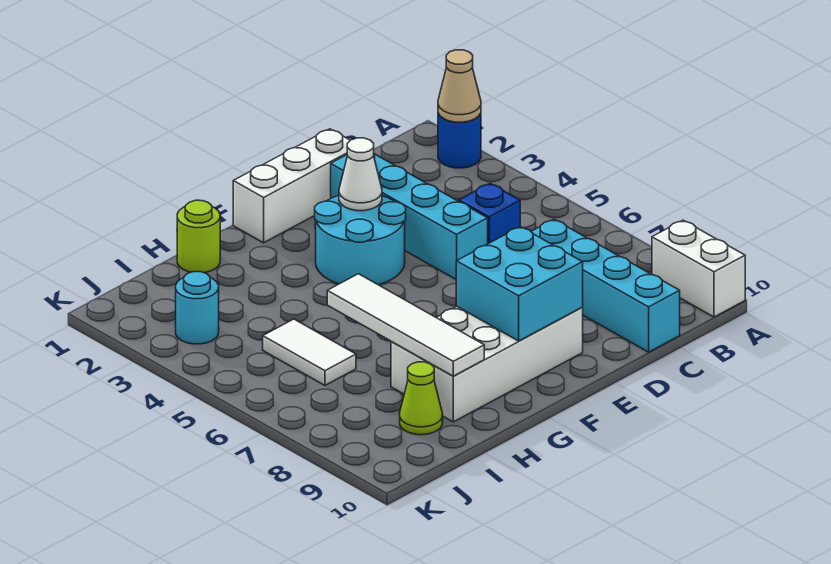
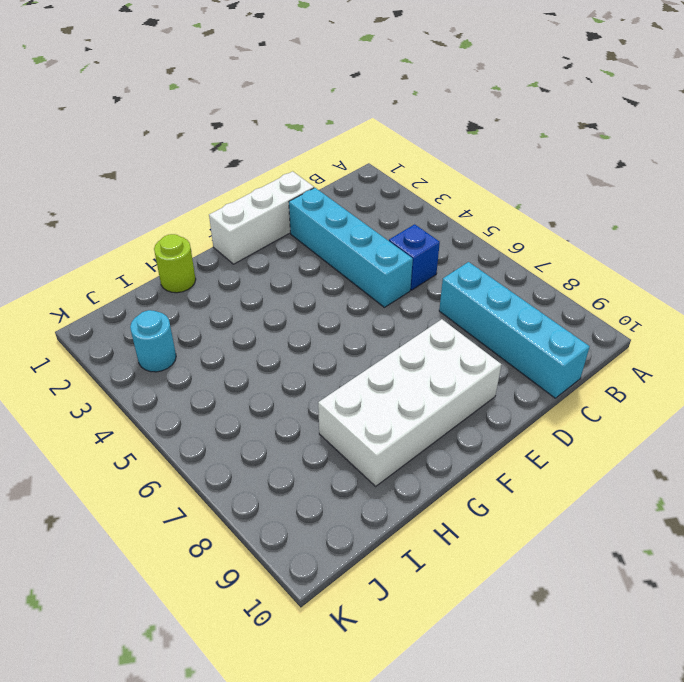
none -> blue 1x1 round brick [438,113,481,168]
none -> white 1x2 brick [652,220,745,317]
none -> cyan 2x2 round brick [315,196,406,285]

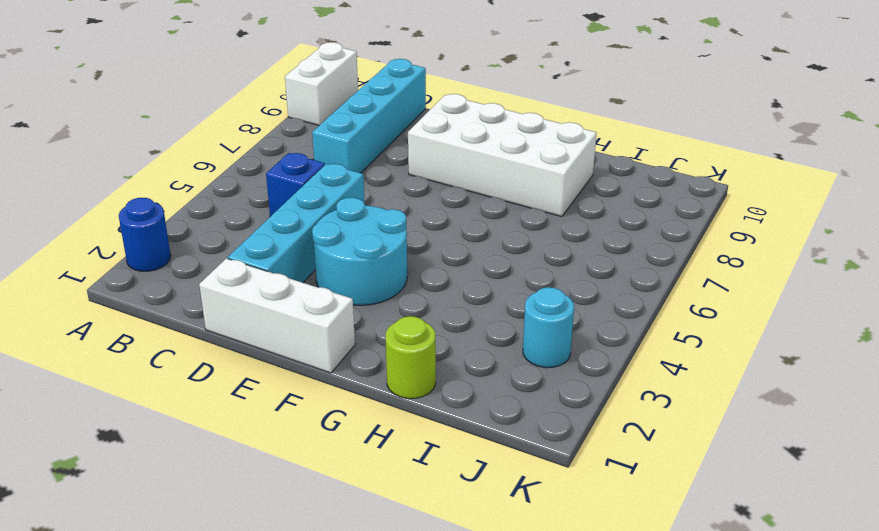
none -> white 1x2 tile [263,319,356,385]
none -> lime 1x1 cone [400,362,443,435]
none -> tan 1x1 cone [438,50,481,122]

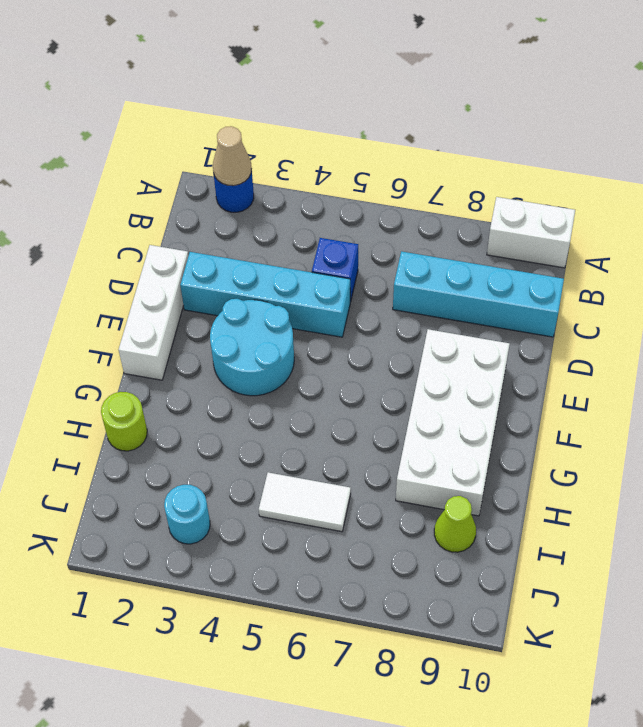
none -> white 1x1 cone [339,138,382,211]
none -> cyan 2x2 brick [456,227,583,341]
none -> white 1x4 tile [327,274,484,376]

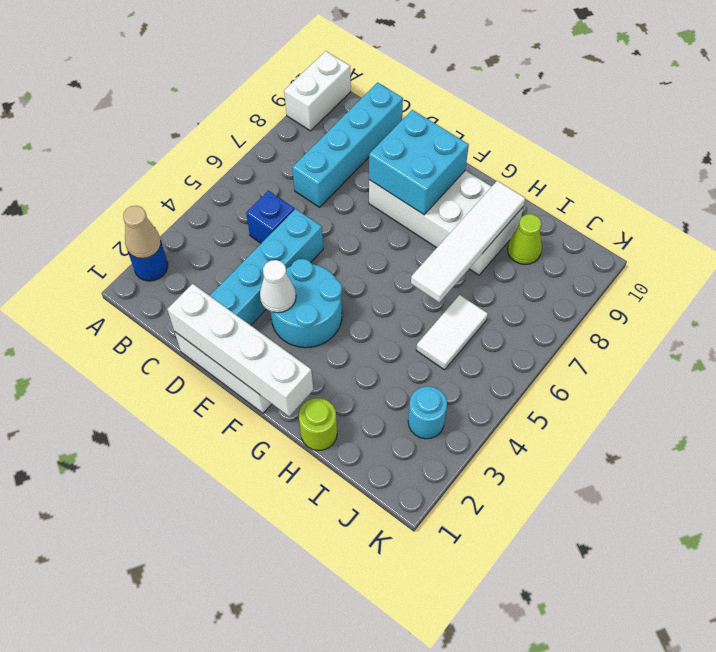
white 1x4 brick [167,284,313,416] -> none

